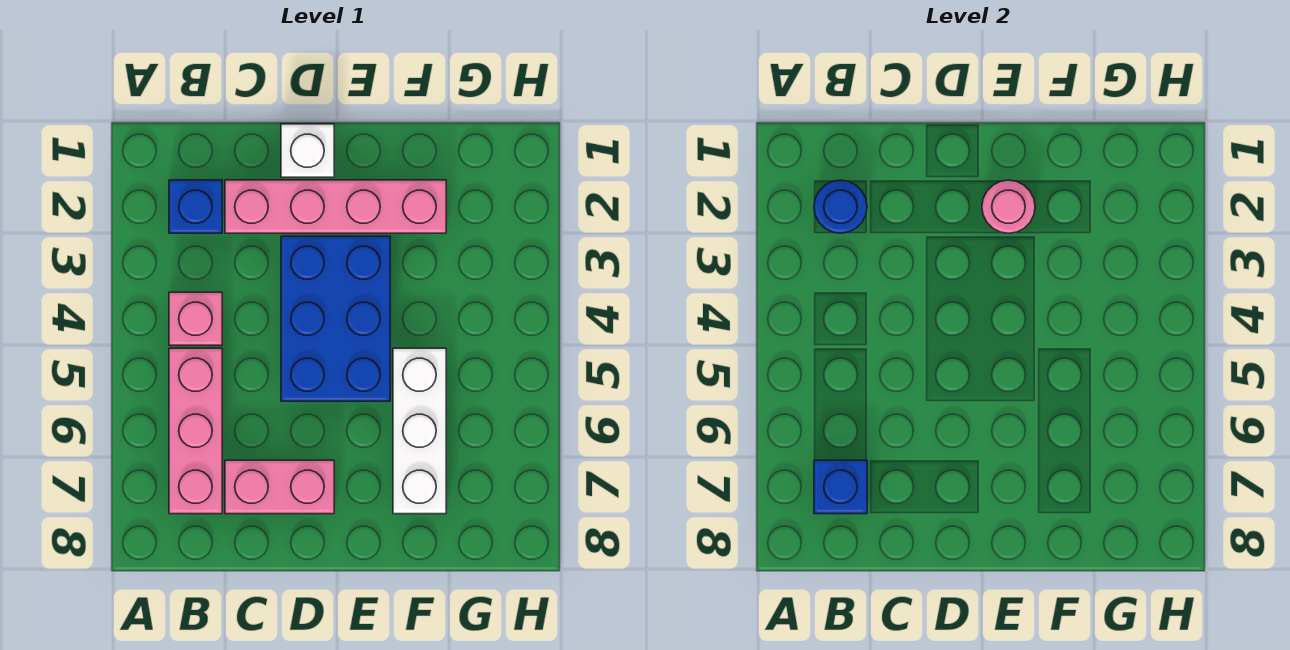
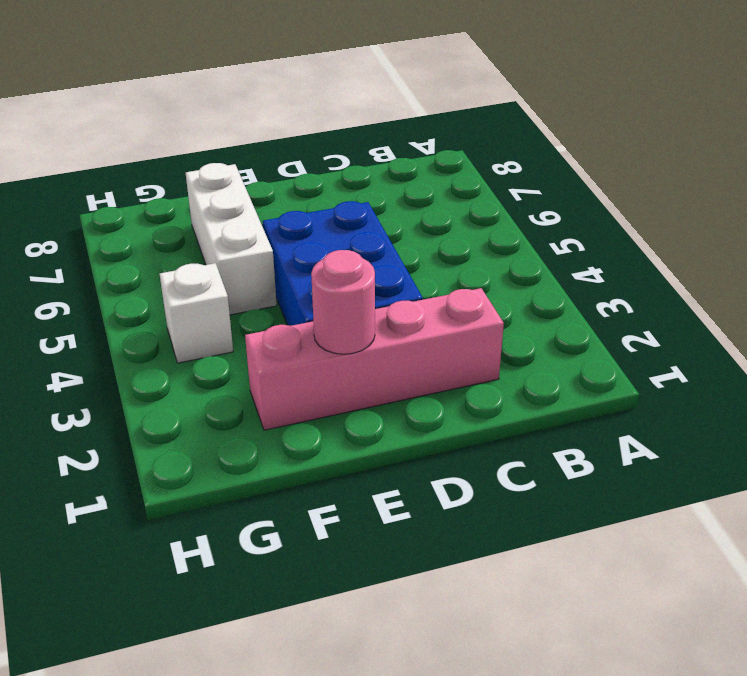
white 1x1 brick [160,263,233,363] -> white 1x1 brick moved to [281,124,334,177]
none -> blue 1x1 brick [169,180,222,233]
none -> pink 1x1 brick [169,292,222,345]

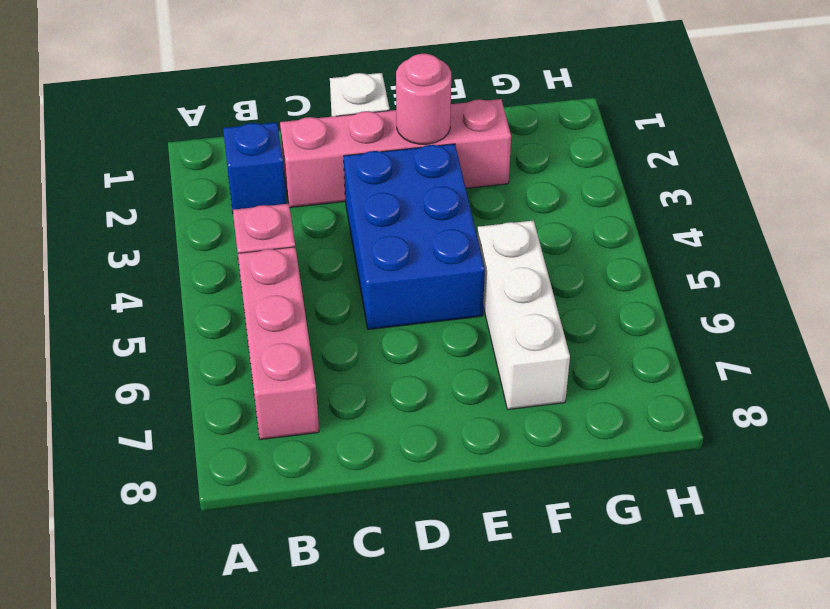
none -> pink 1x2 brick [225,460,334,514]
none -> blue 1x1 round brick [814,180,867,233]

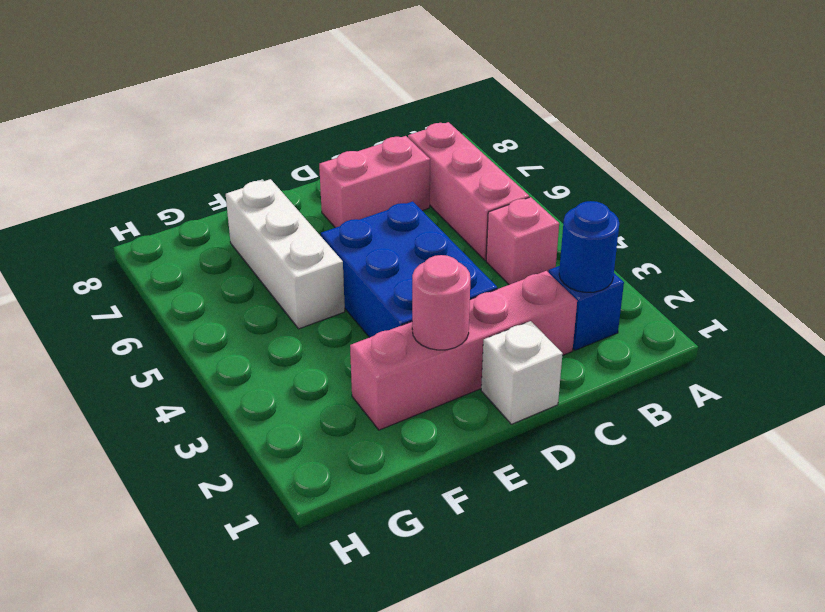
none -> blue 1x1 brick [814,460,867,514]

